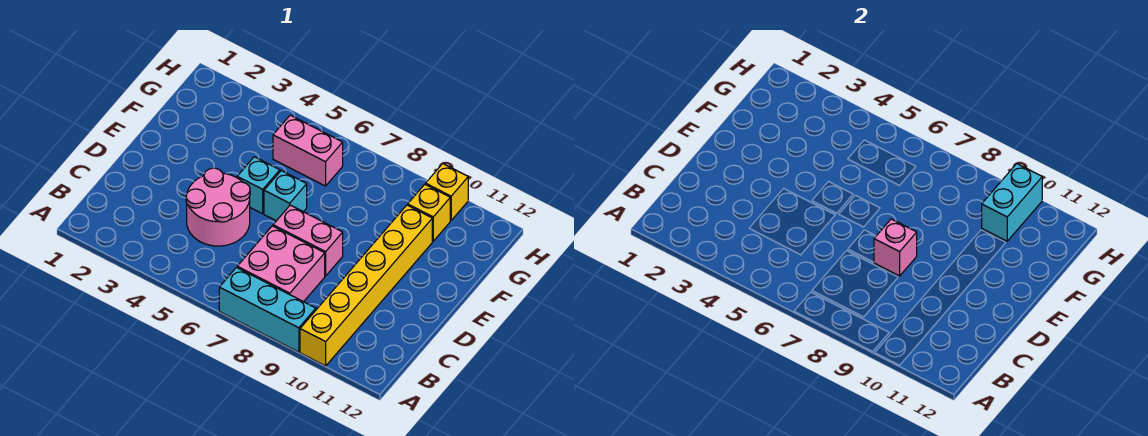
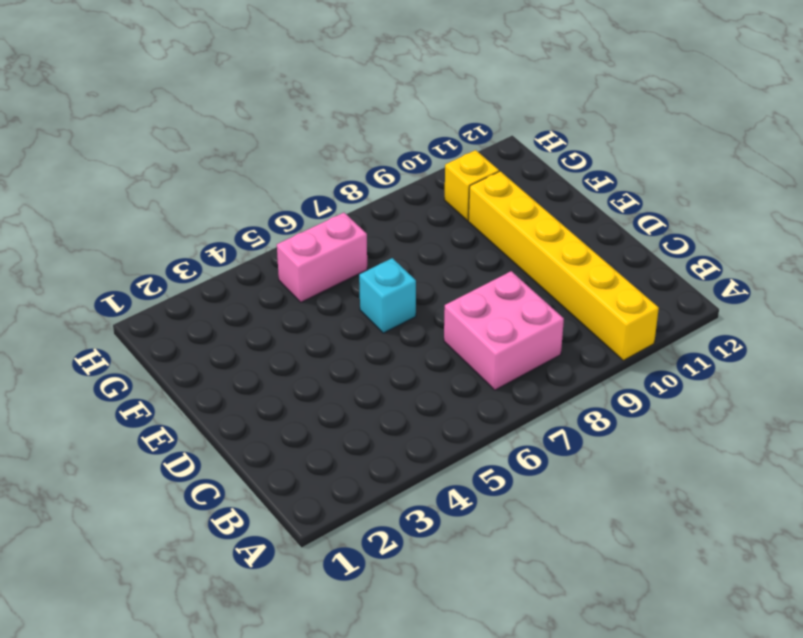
none -> cyan 1x3 brick [219,268,316,352]
none -> pink 2x2 round brick [186,168,250,246]
none -> pink 1x2 brick [273,205,343,276]

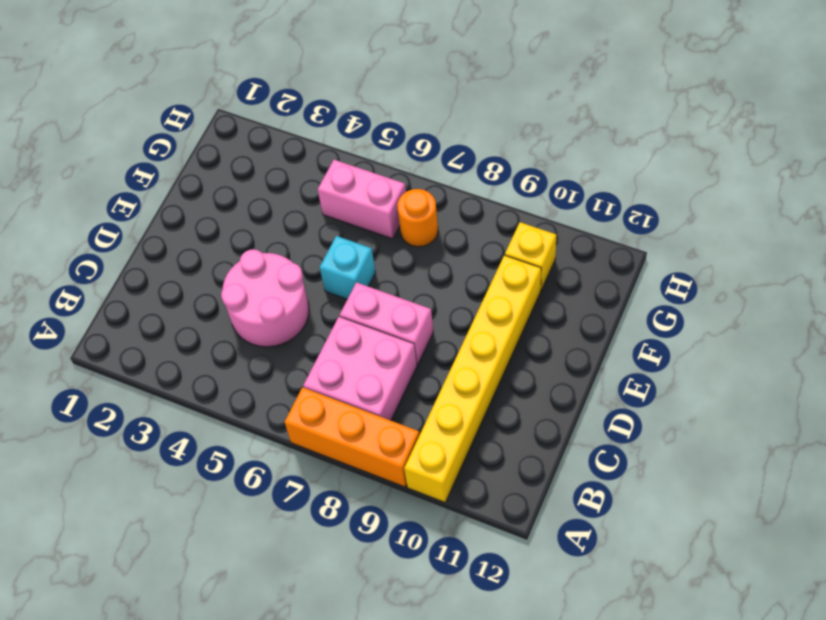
orange 1x3 brick [285,387,420,487] -> cyan 1x3 brick [219,268,316,352]
orange 1x1 round brick [397,189,438,247] -> none
none -> cyan 1x1 brick [237,157,280,214]
none -> yellow 1x1 brick [426,164,468,220]
none -> pink 1x1 brick [874,219,917,276]

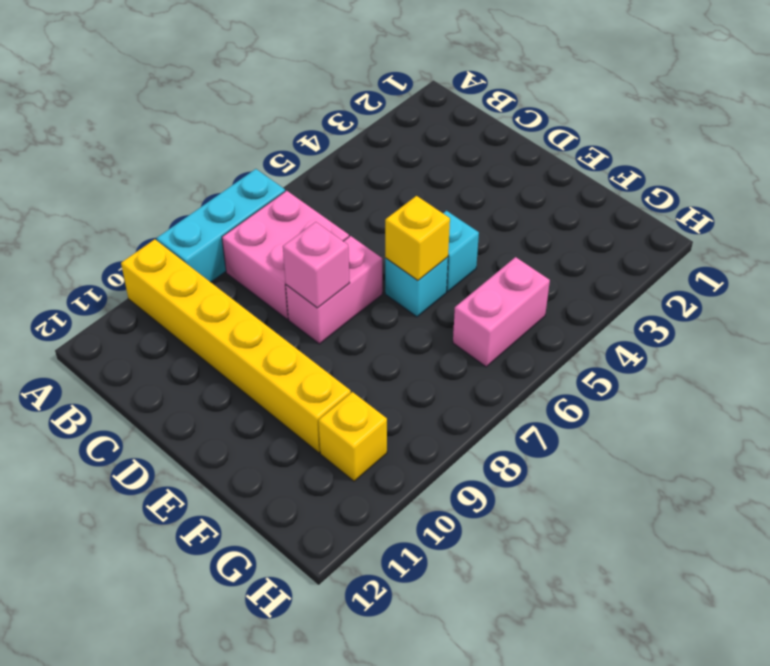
yellow 1x1 brick [385,196,450,281] -> yellow 1x1 brick moved to [426,164,468,220]
none -> pink 2x2 round brick [186,168,250,246]
none -> cyan 1x2 brick [982,164,1042,241]

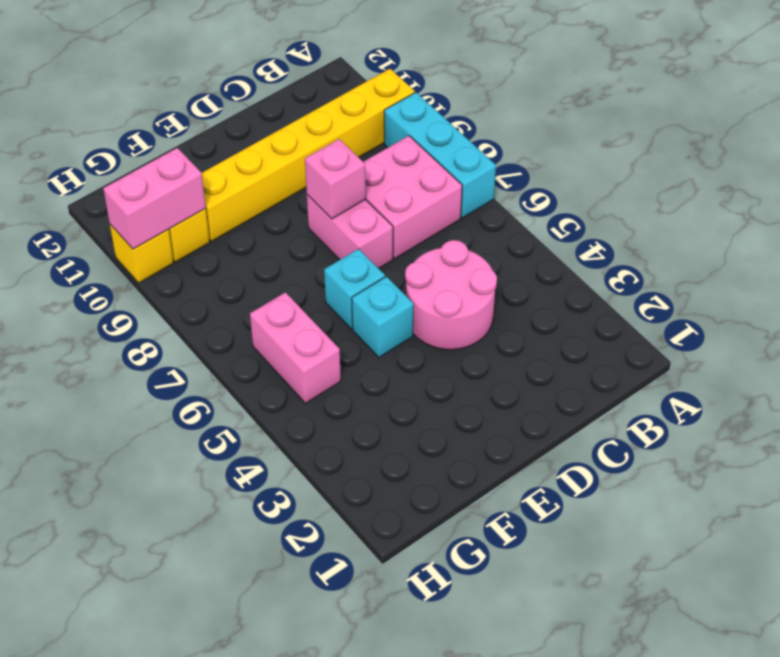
pink 1x2 brick [103,148,206,249] -> cyan 1x2 brick [982,164,1042,241]

